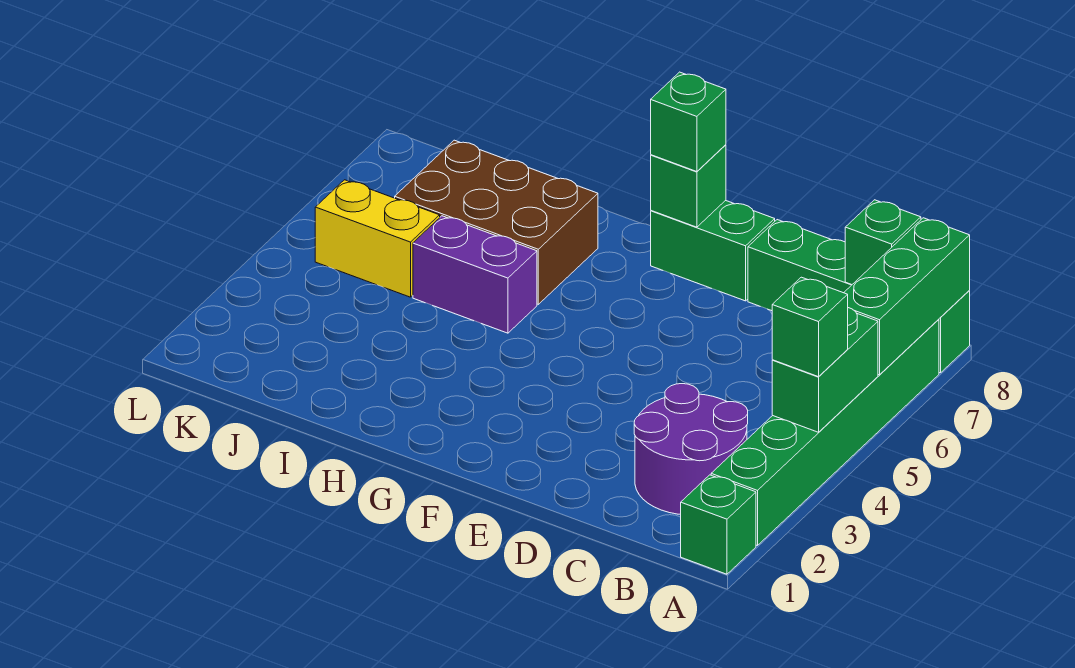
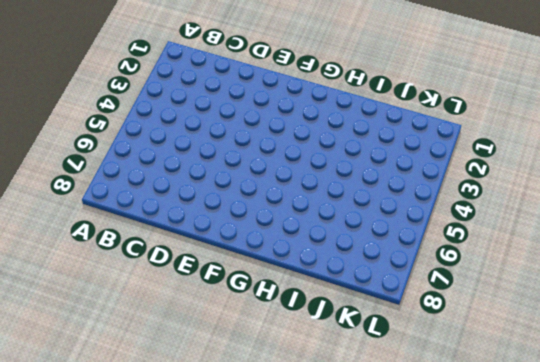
none -> green 1x1 brick [681,475,756,574]
none -> green 1x6 brick [711,319,939,546]
none -> green 1x4 brick [748,220,970,373]

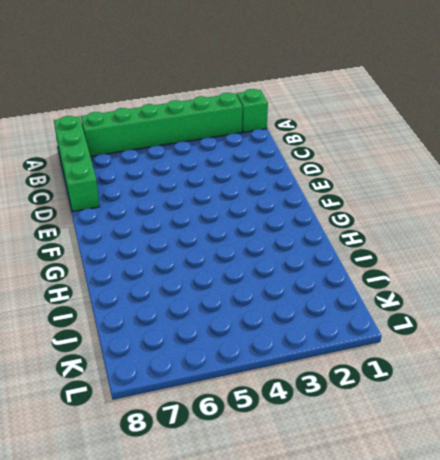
none -> purple 2x2 round brick [634,384,748,514]
none -> green 1x2 brick [651,200,775,301]
none -> purple 1x2 brick [413,216,537,333]

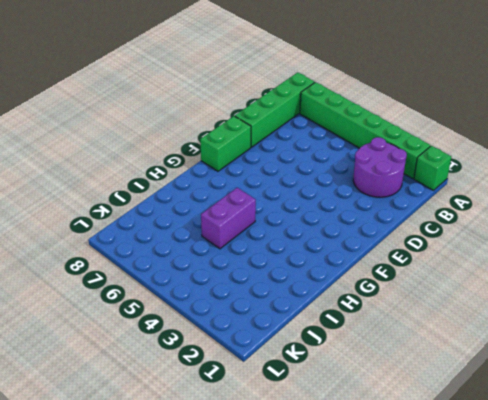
none -> brown 2x3 brick [395,140,598,304]
none -> yellow 1x2 brick [315,180,440,297]
none -> green 1x2 brick [772,308,878,432]

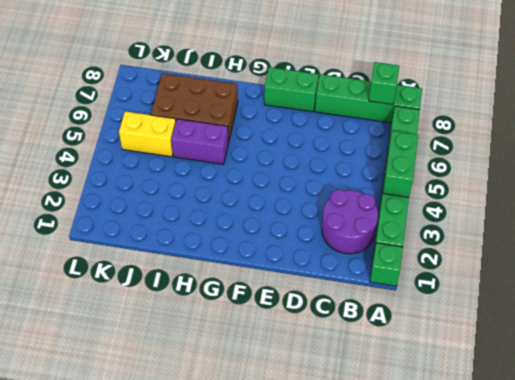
none -> green 1x3 brick [844,218,970,375]
none -> green 1x1 brick [651,145,726,227]
none -> green 1x1 brick [772,277,848,377]

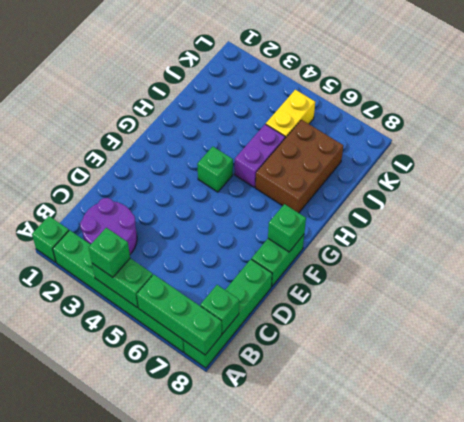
green 1x1 brick [197,146,233,192] -> green 1x1 brick moved to [651,72,726,172]

